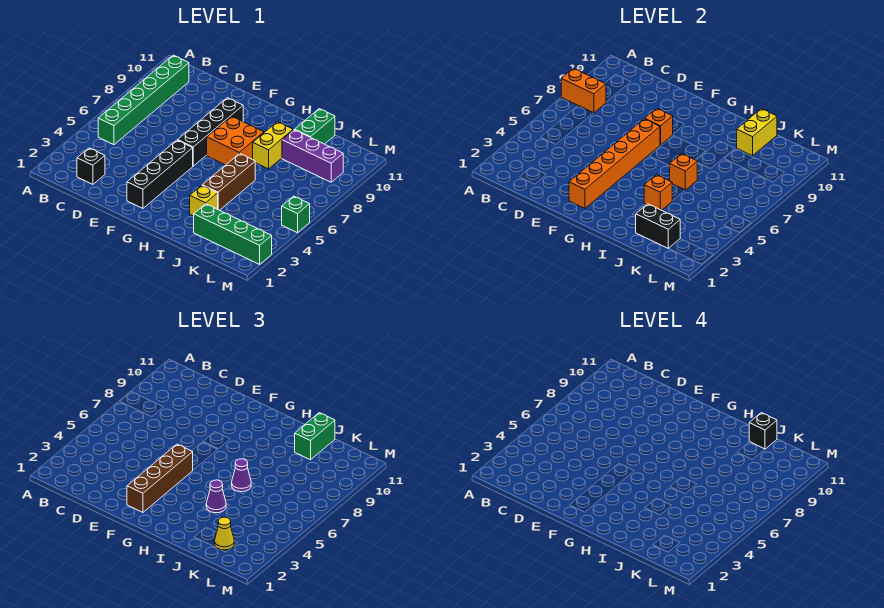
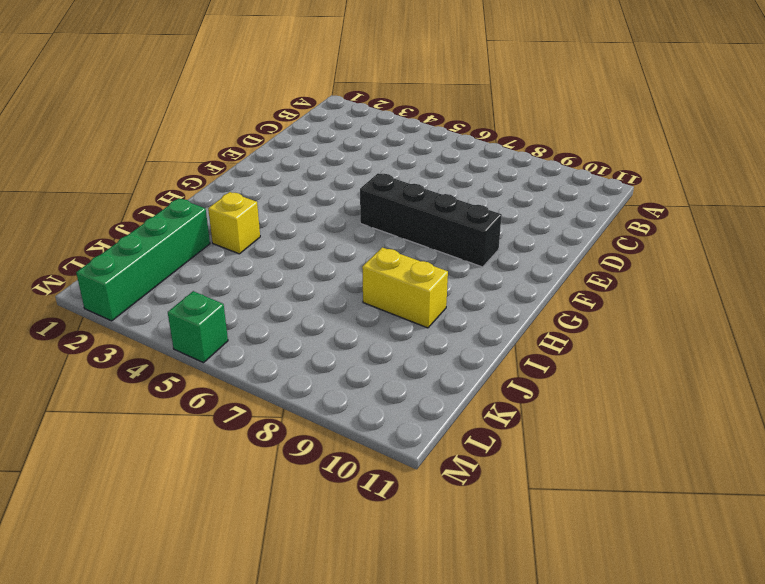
none -> green 1x6 brick [98,55,189,145]
none -> black 1x1 brick [77,148,105,184]
none -> black 1x4 brick [127,140,193,208]

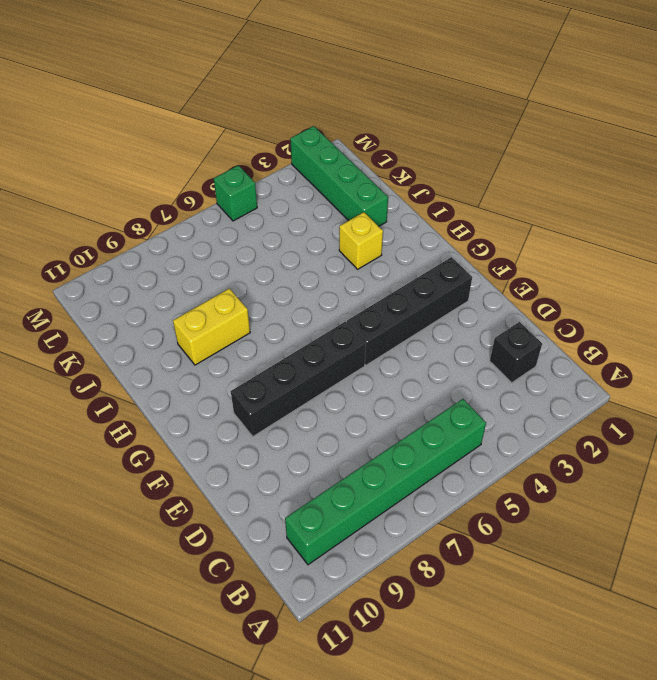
none -> orange 2x2 brick [207,116,264,165]
none -> brown 1x3 brick [202,153,255,210]
none -> purple 1x3 brick [282,130,343,182]

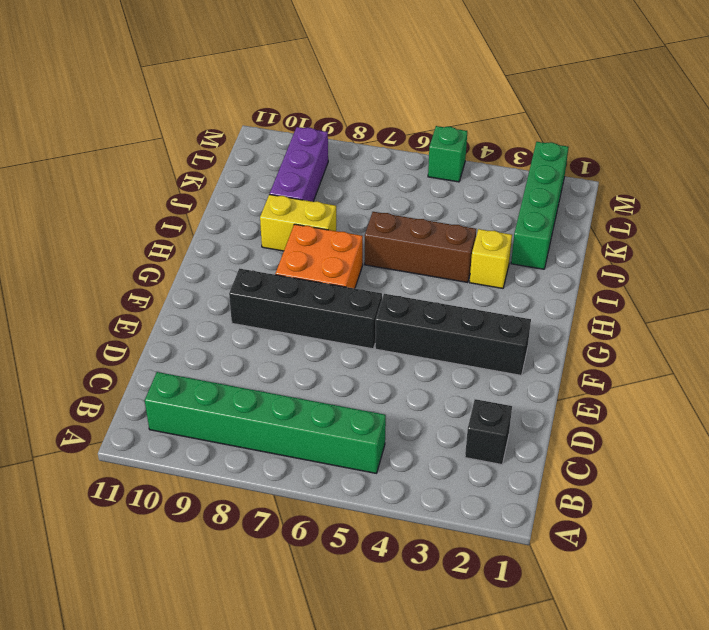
none -> green 1x2 brick [295,109,335,144]
none -> orange 1x2 brick [561,68,606,113]
none -> orange 1x6 brick [569,119,660,208]

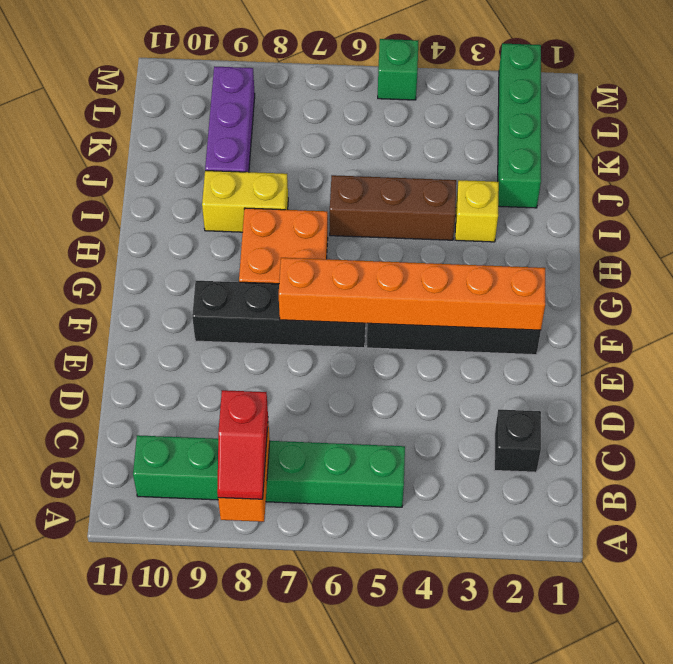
red 1x2 slope [217,390,268,499] -> none
none -> green 1x2 brick [295,109,335,144]
none -> orange 1x1 brick [645,108,673,145]
none -> orange 1x1 brick [644,175,672,210]

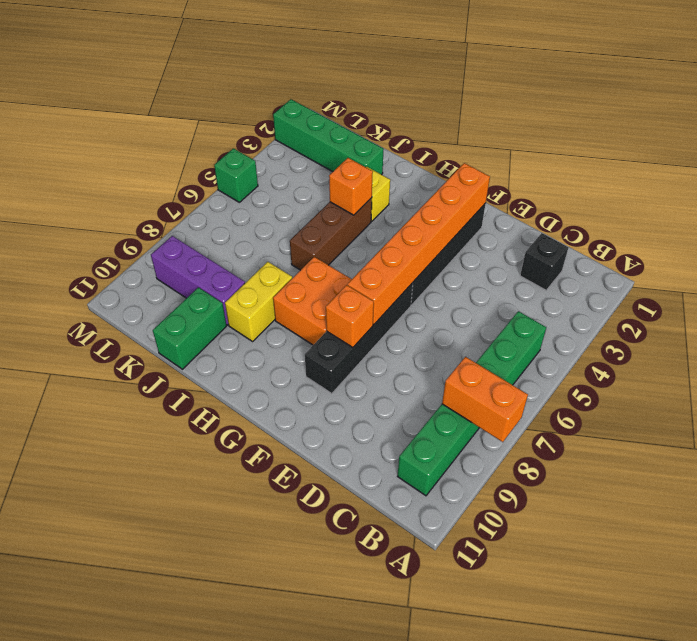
none -> orange 1x1 brick [670,154,697,190]
none -> black 1x2 brick [636,204,680,248]
none -> yellow 1x2 brick [737,109,777,156]

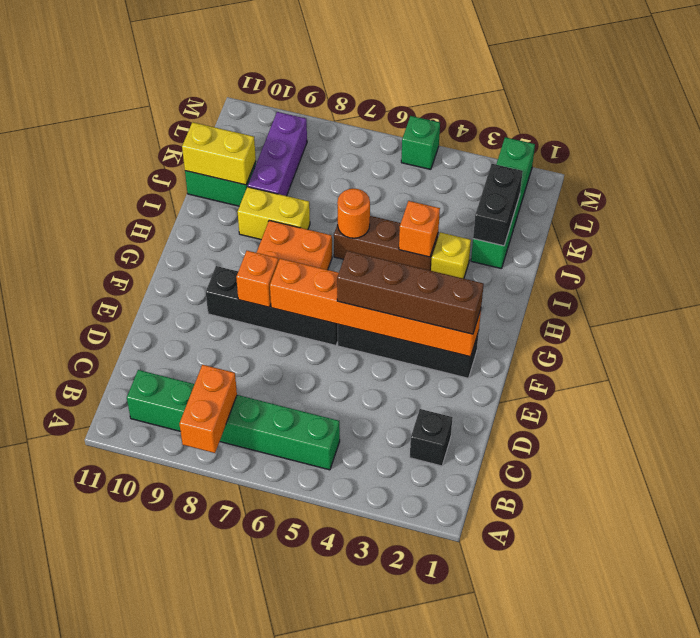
orange 1x1 round brick [337,189,370,238] -> orange 1x1 brick [670,154,697,190]
none -> purple 1x1 cone [206,480,226,513]
none -> purple 1x1 cone [232,459,251,492]
none -> green 1x2 brick [295,413,335,460]

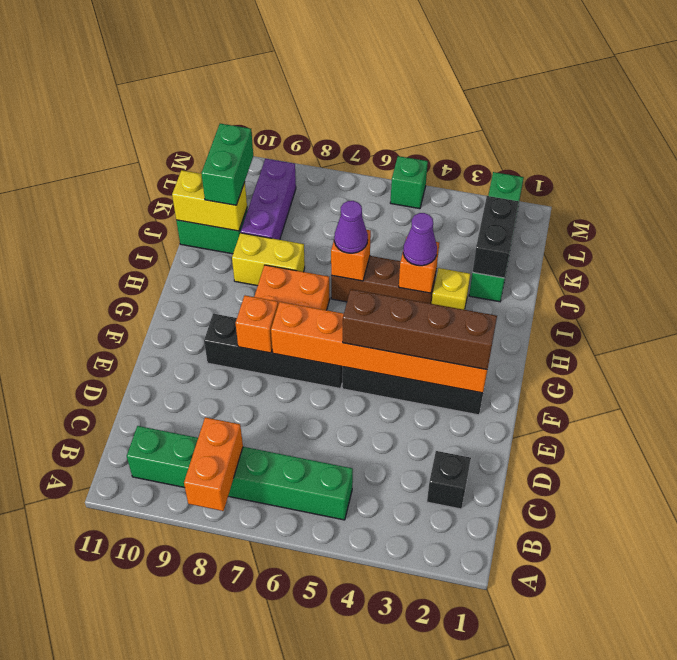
green 1x2 brick [201,124,253,205] -> green 1x2 brick turned to [295,413,335,460]
none -> yellow 1x1 cone [214,517,234,550]
none -> black 1x1 brick [749,413,777,449]

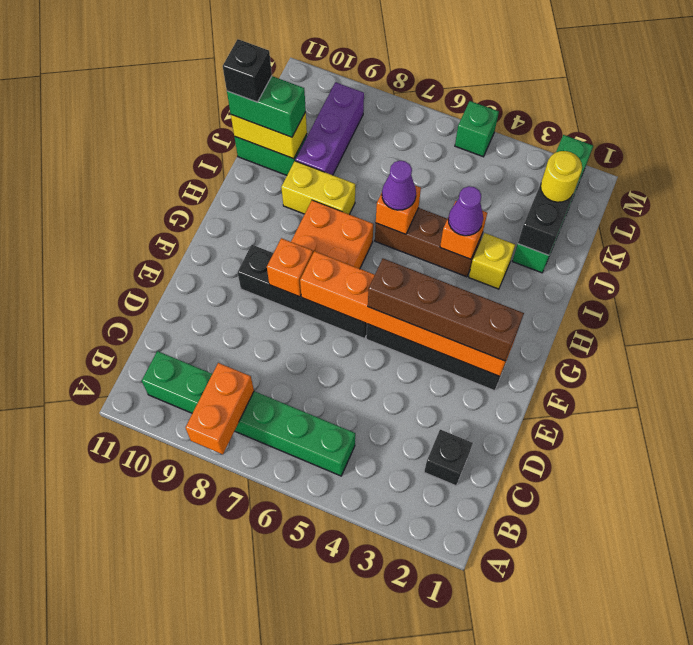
yellow 1x1 round brick [541,151,582,202] -> yellow 1x1 cone [214,517,234,550]

